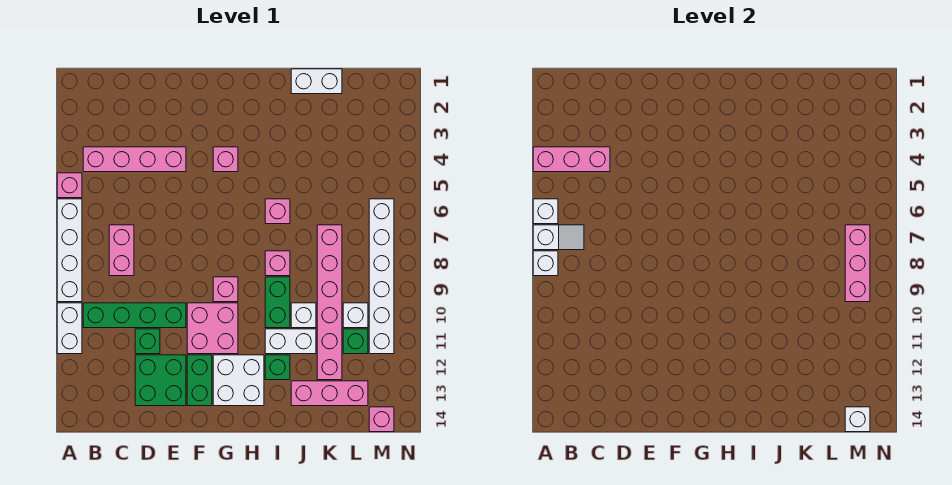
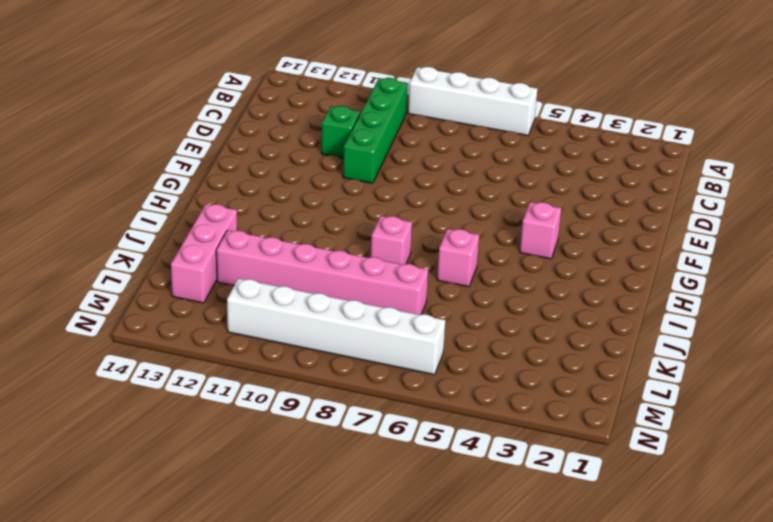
none -> pink 1x1 brick [57,173,82,198]
none -> white 1x2 brick [57,303,82,354]
none -> pink 1x4 brick [83,147,186,172]
none -> pink 1x2 brick [109,225,134,276]

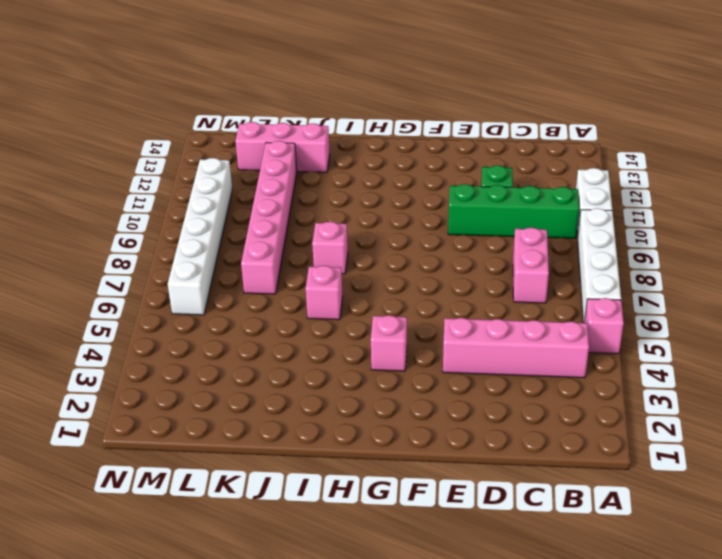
none -> green 2x2 brick [135,355,186,406]
none -> pink 2x2 brick [187,303,238,354]
none -> green 1x2 brick [187,355,212,406]
none -> pink 1x1 brick [213,277,238,302]

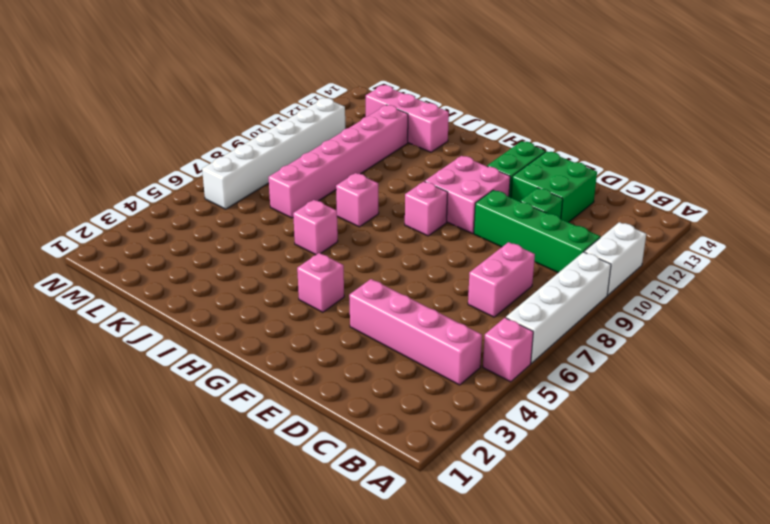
none -> white 2x2 brick [213,355,264,406]
none -> green 1x2 brick [265,277,290,328]
none -> white 1x2 brick [265,329,316,354]
none -> green 1x1 brick [265,355,290,380]

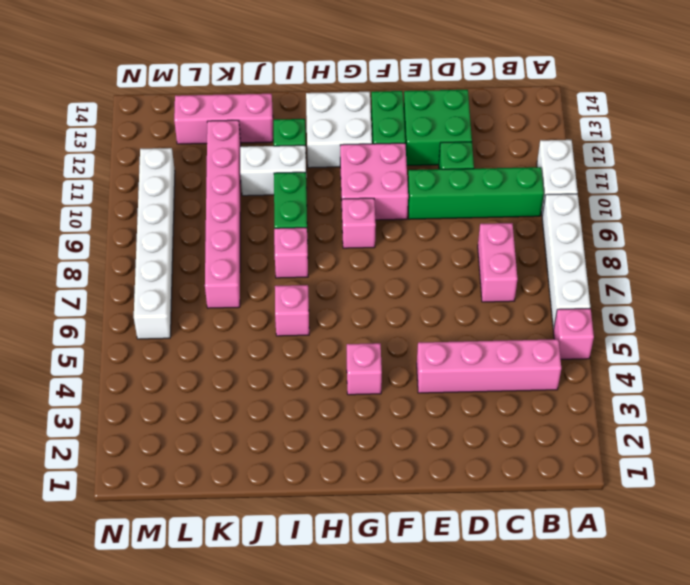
none -> white 1x2 brick [291,69,342,94]
none -> white 1x1 brick [291,303,316,328]
none -> white 1x1 brick [343,303,368,328]
none -> green 1x1 brick [343,329,368,354]

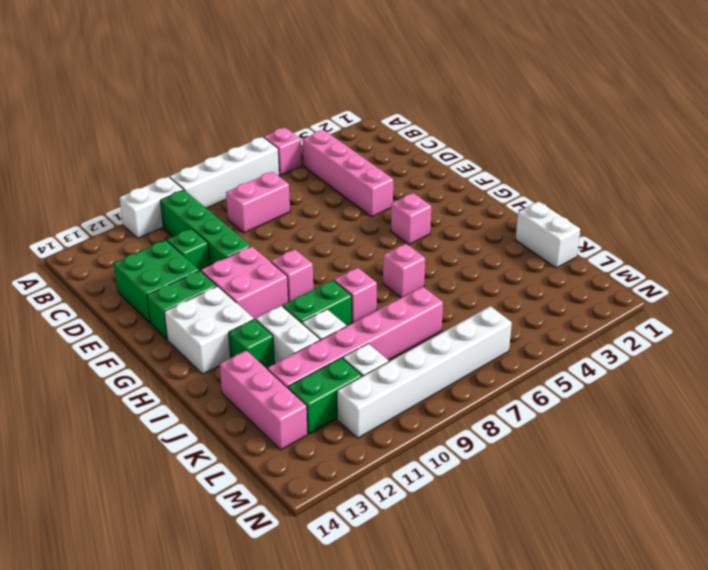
green 1x2 brick [288,358,362,434] -> green 1x1 brick [343,329,368,354]
none -> pink 1x1 brick [369,407,394,432]
none -> pink 1x3 brick [533,147,610,172]
none -> white 1x1 brick [533,199,558,224]
none -> white 1x2 slope [533,225,584,250]

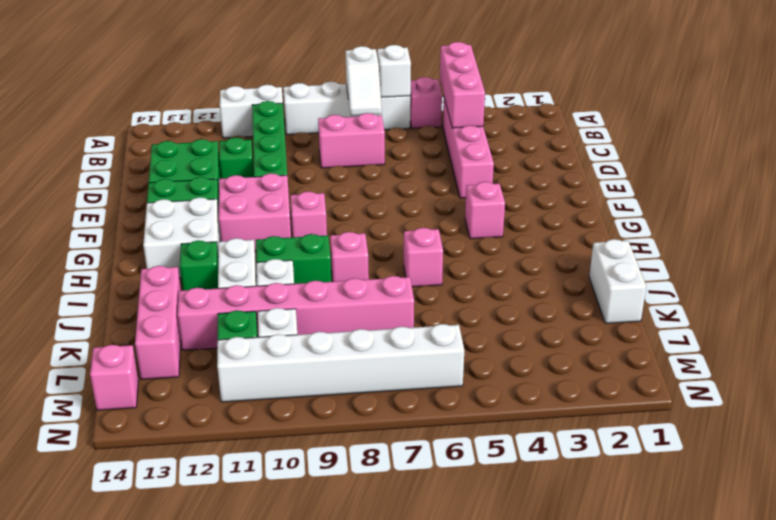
none -> white 1x1 brick [533,251,558,276]
none -> pink 1x3 brick [845,225,870,302]
none -> white 1x1 brick [845,407,870,432]

